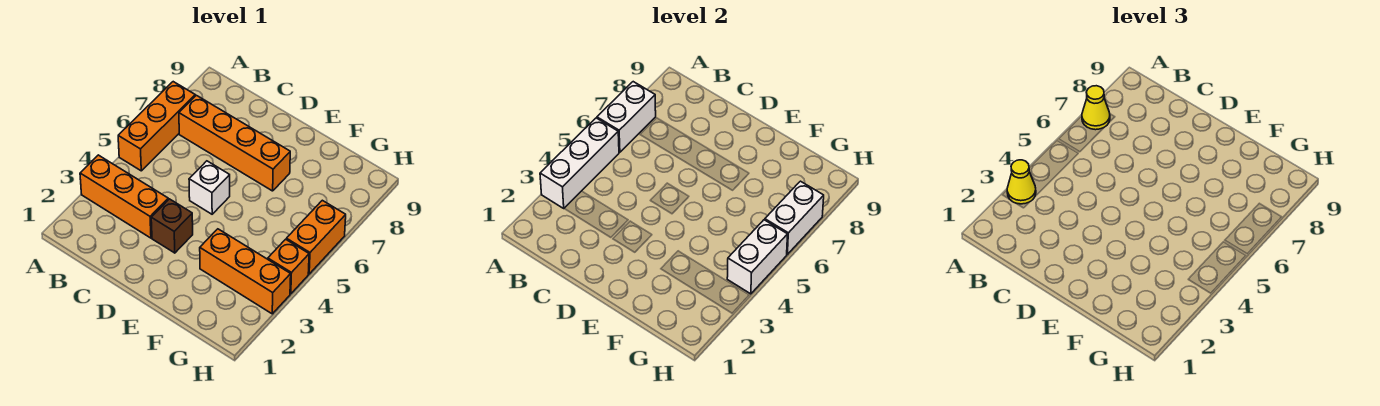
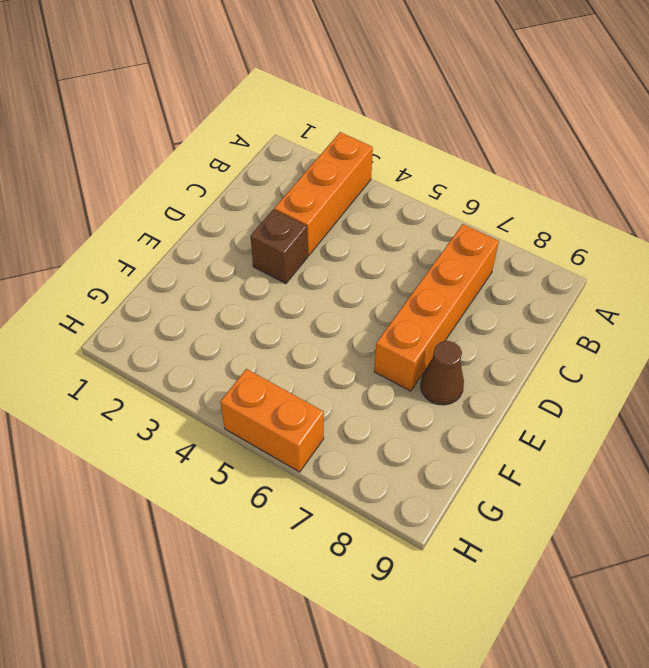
brown 1x1 cone [421,341,464,405] -> none
none -> orange 1x3 brick [118,82,195,171]
none -> white 1x1 brick [189,161,230,214]
none -> orange 1x3 brick [200,229,291,314]

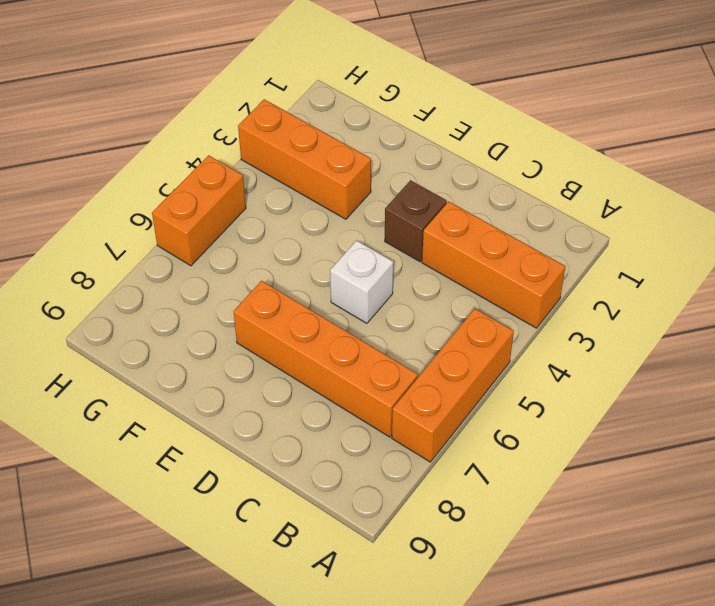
none -> orange 1x1 brick [268,239,309,294]
none -> white 1x3 brick [540,118,619,208]
none -> white 1x2 brick [597,82,656,152]

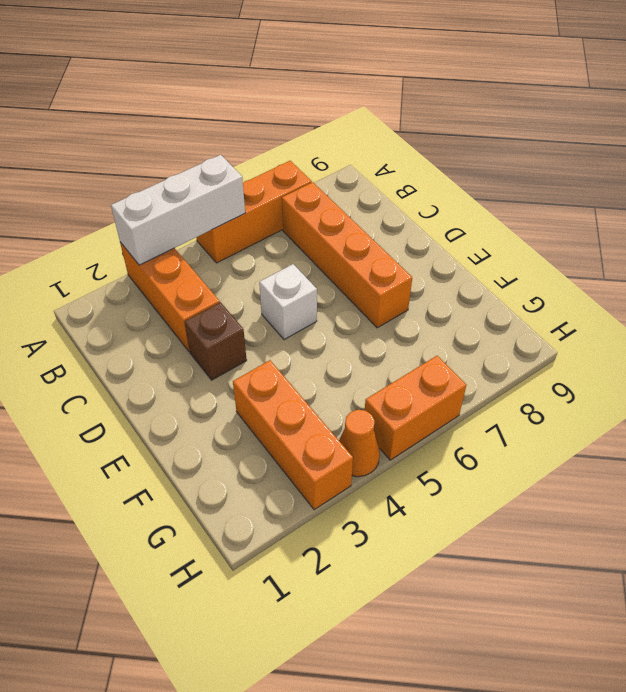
orange 1x1 cone [339,410,380,477] -> orange 1x1 brick [268,239,309,294]
none -> white 1x2 brick [597,82,656,152]
none -> white 1x2 brick [727,220,788,294]
none -> white 1x2 brick [765,181,824,254]

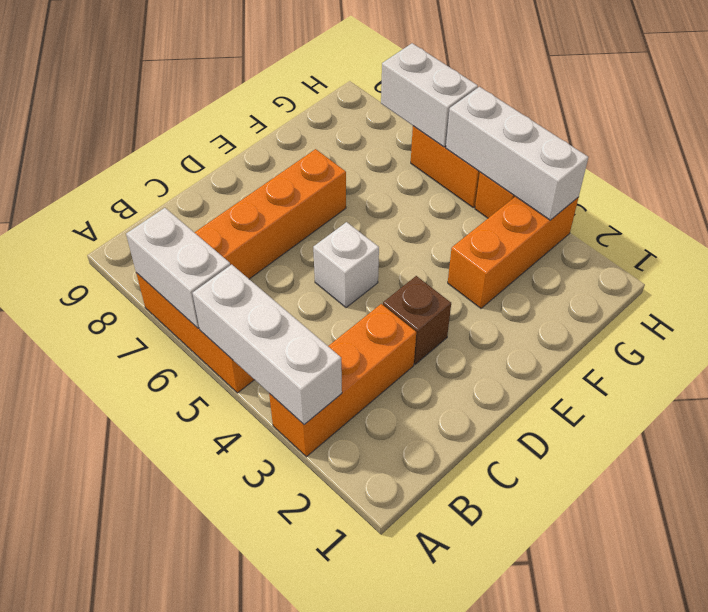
white 1x3 brick [446,87,588,220] -> white 1x2 brick [727,220,788,294]
none -> yellow 1x1 cone [1007,160,1036,204]
none -> yellow 1x1 cone [1082,86,1110,130]

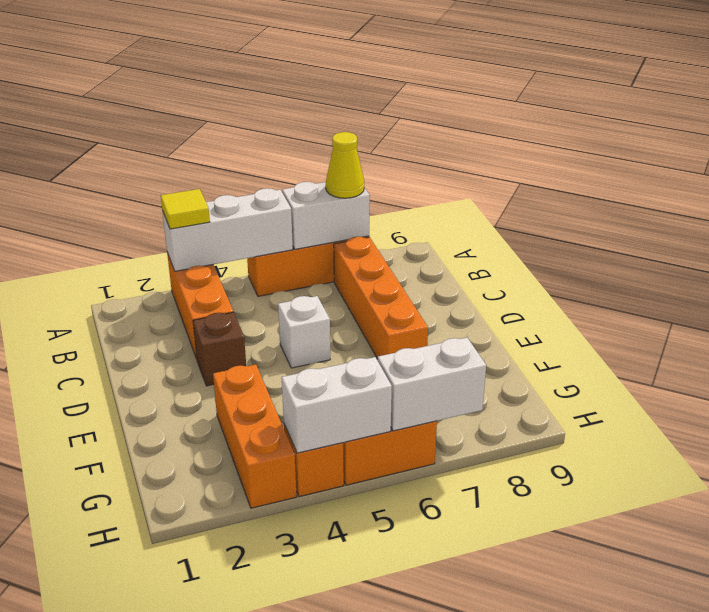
yellow 1x1 tile [161,189,210,229] -> yellow 1x1 cone [1007,160,1036,204]

